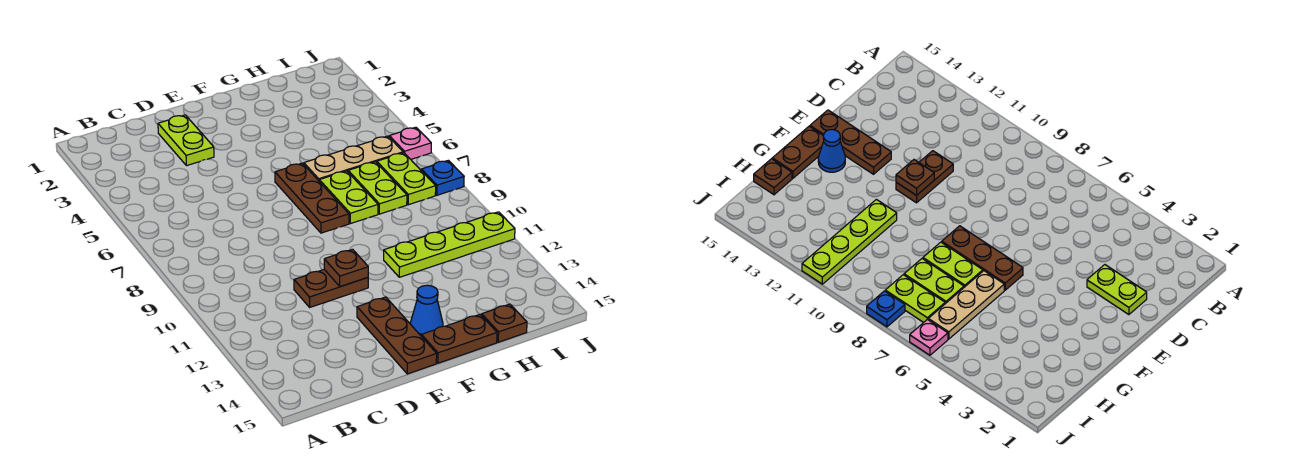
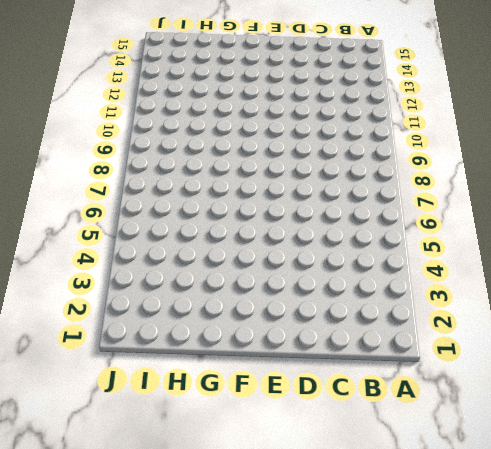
none -> lime 1x2 plate [158,115,214,166]
none -> brown 1x2 plate [294,270,368,307]
none -> brown 1x3 plate [357,297,437,374]

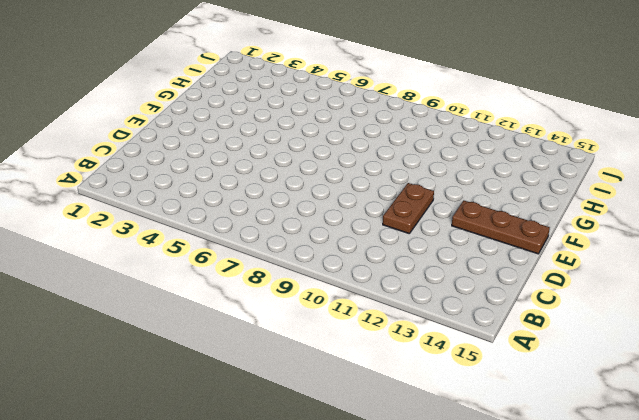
none -> lime 1x2 plate [158,115,214,166]
none -> brown 1x3 plate [275,163,349,233]
none -> blue 1x1 cone [410,285,443,335]

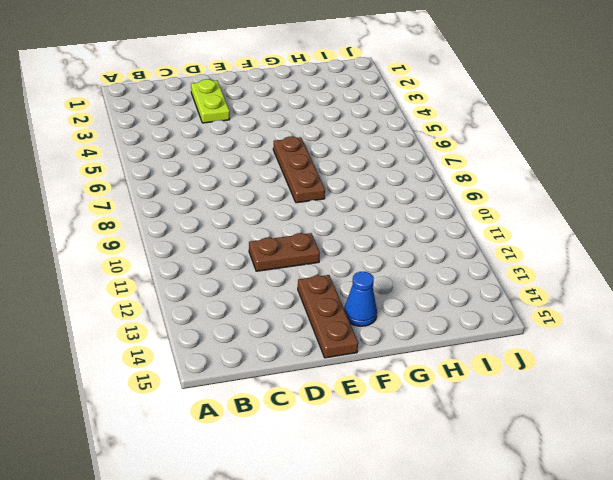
none -> brown 1x2 plate [421,315,497,363]
none -> tan 1x3 plate [304,136,403,181]
none -> lime 1x2 plate [319,171,378,224]

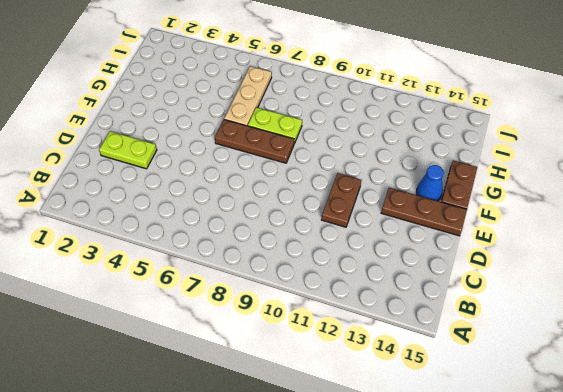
none -> lime 1x4 plate [384,212,515,277]
none -> lime 1x2 plate [348,162,407,214]
none -> brown 1x1 plate [482,304,527,342]

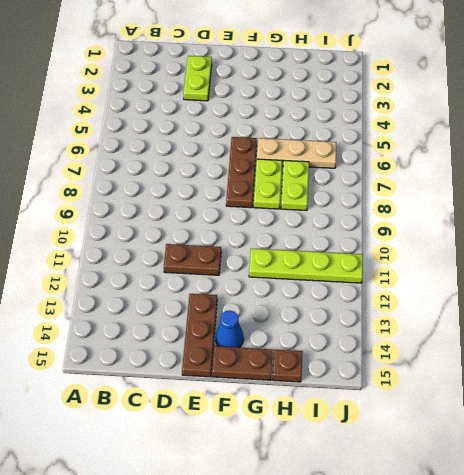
none -> lime 1x2 plate [377,153,436,205]
none -> pink 1x1 plate [389,127,431,159]
none -> blue 1x1 plate [421,160,464,195]

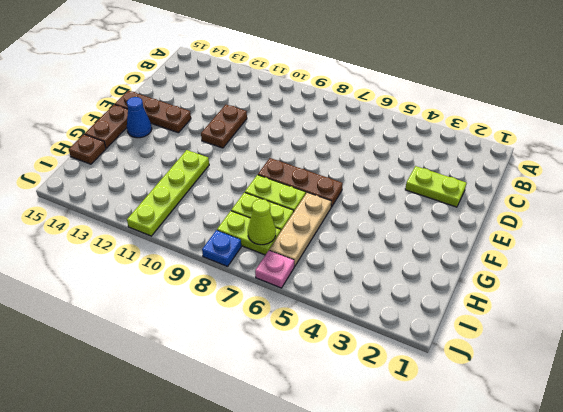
lime 1x1 cone [248,199,276,245] -> none
none -> brown 1x1 plate [324,249,368,287]

